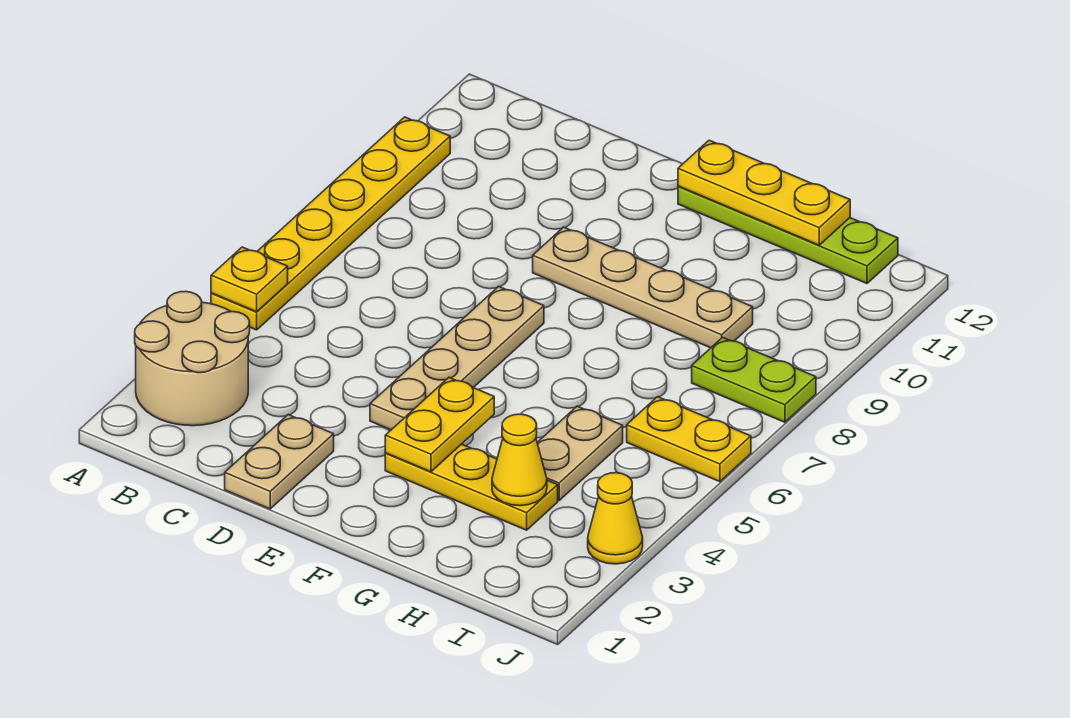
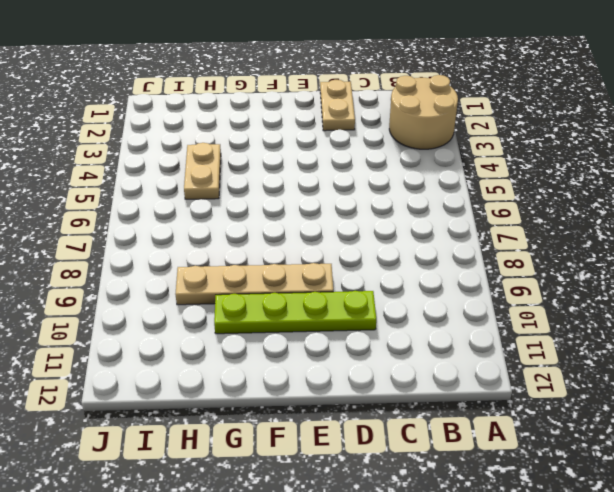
lime 1x4 plate [214,291,376,334] -> lime 1x4 plate moved to [678,186,898,283]
none -> yellow 1x6 plate [211,117,450,330]
none -> tan 1x4 plate [370,287,544,430]
none -> yellow 1x3 plate [385,444,558,530]

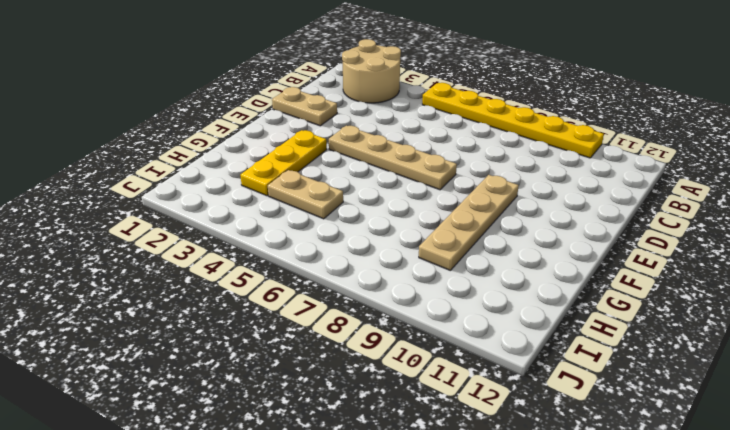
none -> lime 1x4 plate [678,186,898,283]
none -> yellow 1x2 plate [627,397,751,482]
none -> lime 1x2 plate [692,337,816,422]

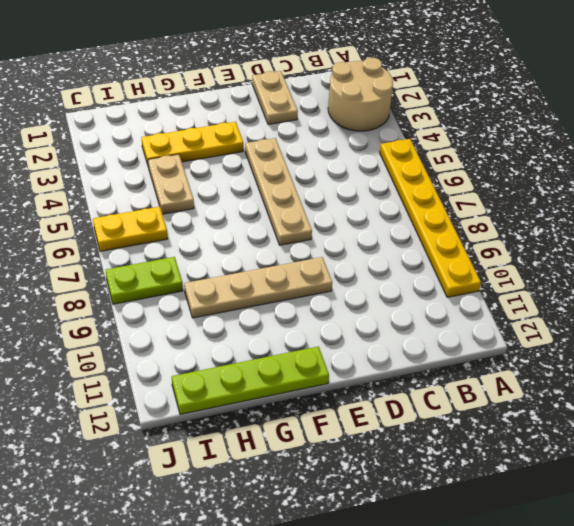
none -> yellow 1x1 cone [588,473,643,564]
none -> yellow 1x1 plate [211,247,288,312]
none -> yellow 1x2 plate [385,378,494,472]

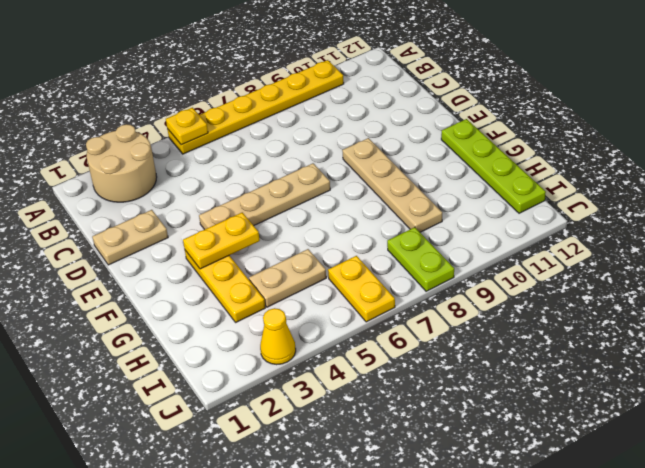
none -> yellow 1x3 plate [678,140,850,245]
none -> yellow 1x1 cone [492,414,547,506]

